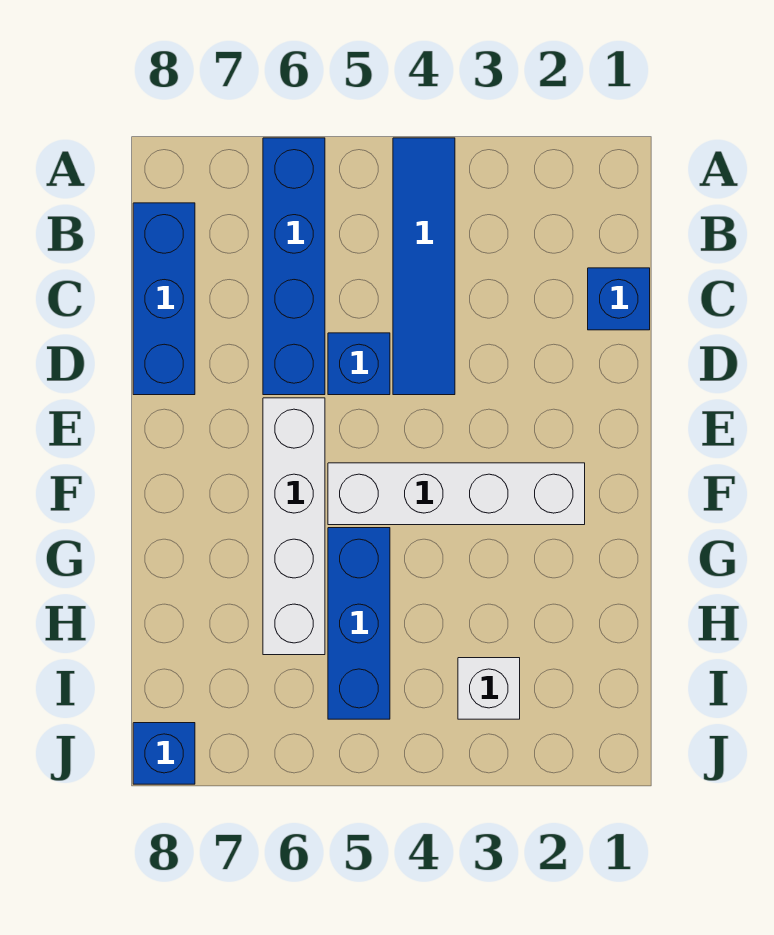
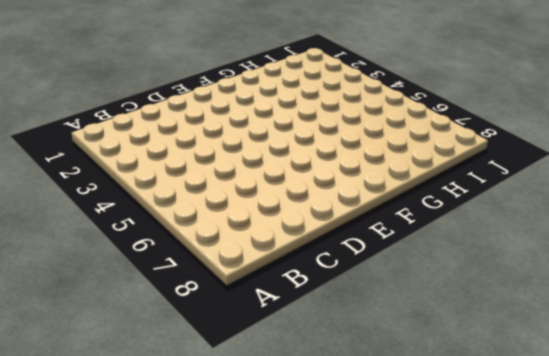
none -> blue 1x4 tile [393,138,455,395]
none -> blue 1x4 brick [263,138,325,395]

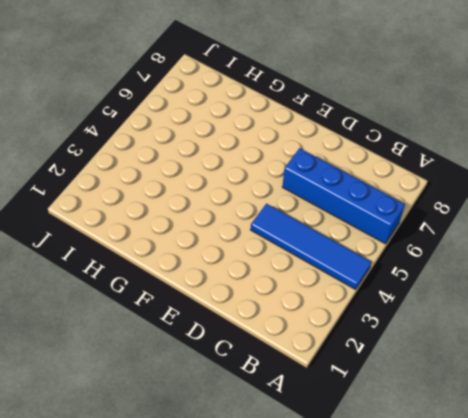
none -> blue 1x3 brick [133,203,195,395]
none -> blue 1x1 brick [588,268,650,330]

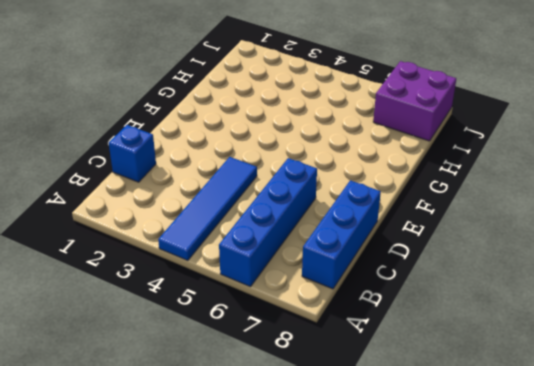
purple 2x2 brick [373,61,456,141] -> blue 1x1 brick [133,723,195,784]
none -> blue 1x1 brick [328,333,390,395]
none -> white 1x4 brick [263,398,325,655]

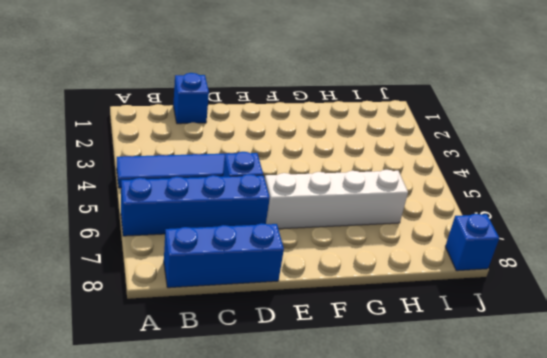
none -> white 1x4 brick [328,463,585,525]
none -> blue 1x3 brick [328,528,390,719]

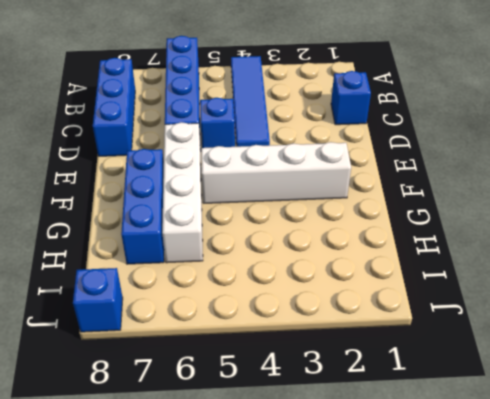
blue 1x3 brick [121,149,164,264] -> blue 1x3 brick moved to [328,528,390,719]
none -> white 1x1 brick [458,658,520,719]

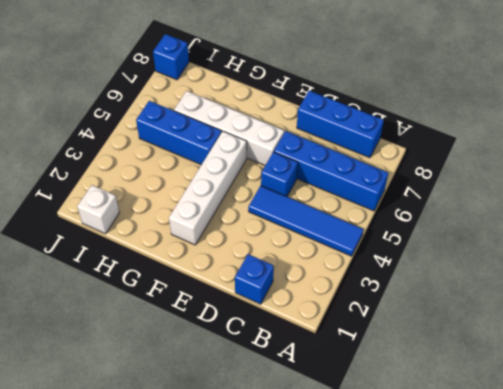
white 1x1 brick [77,185,120,234] -> white 1x1 brick moved to [458,658,520,719]

